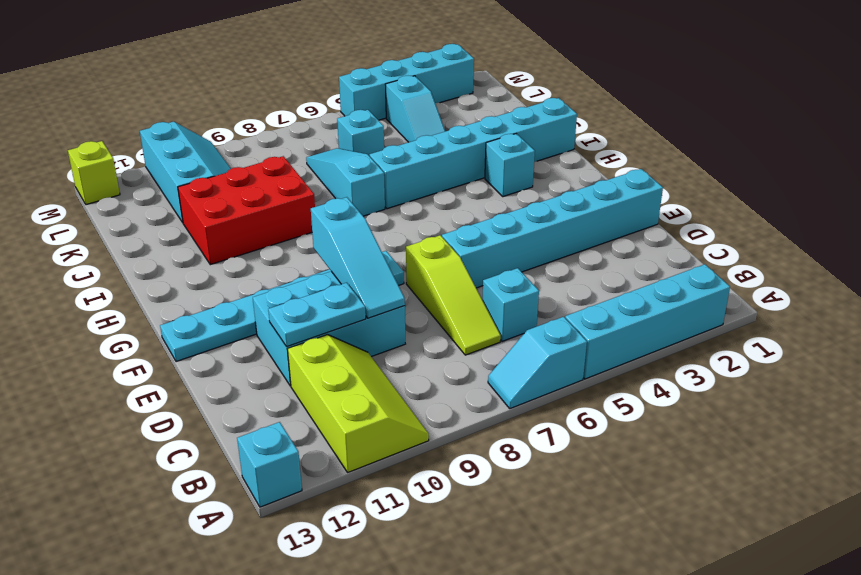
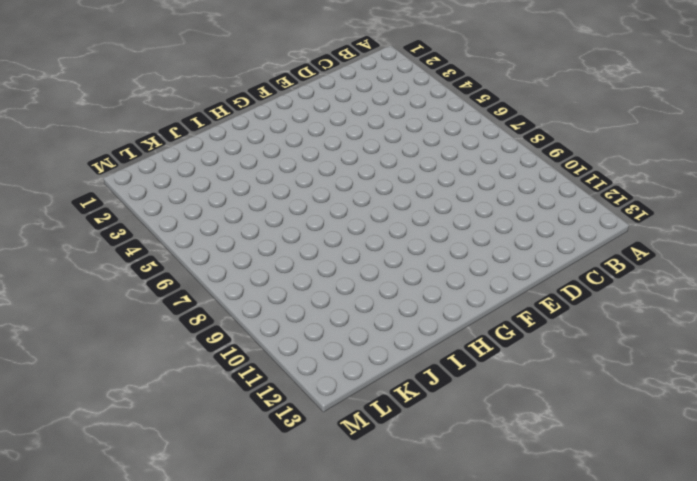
none -> cyan 1x4 brick [565,264,730,379]
none -> cyan 1x2 slope [488,317,587,409]
none -> lime 2x3 slope [288,335,429,473]

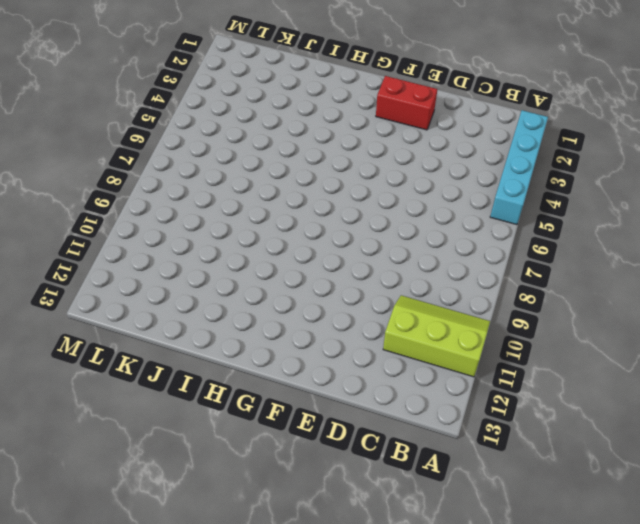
red 1x2 brick [376,76,437,130] -> cyan 1x6 brick [442,169,663,288]
none -> cyan 1x2 slope [488,317,587,409]
none -> cyan 1x1 brick [237,422,302,507]
none -> cyan 1x1 brick [482,268,539,341]

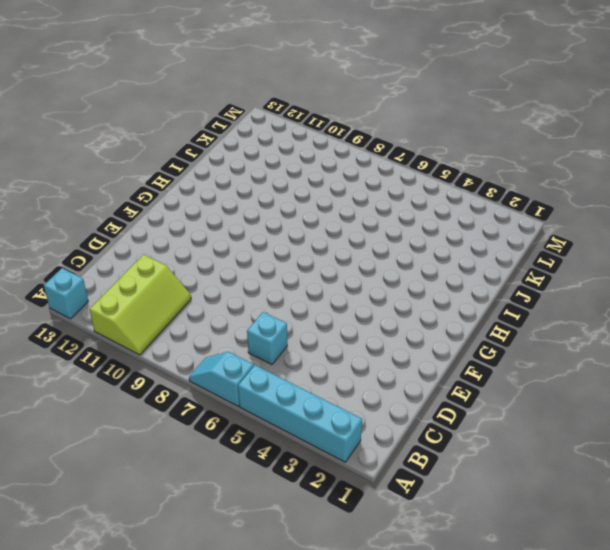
none -> lime 1x3 slope [406,235,501,355]
none -> cyan 2x3 brick [252,271,405,386]
none -> cyan 1x6 brick [442,169,663,288]

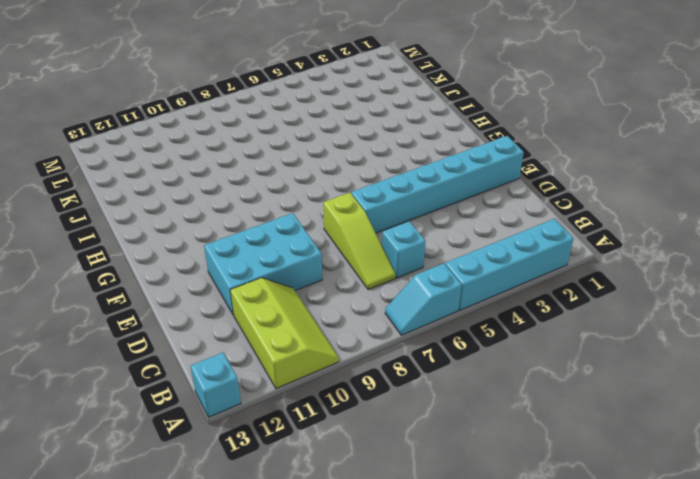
none -> cyan 1x6 plate [160,251,404,362]
none -> cyan 1x1 brick [485,134,535,197]
none -> cyan 1x6 brick [370,98,577,209]

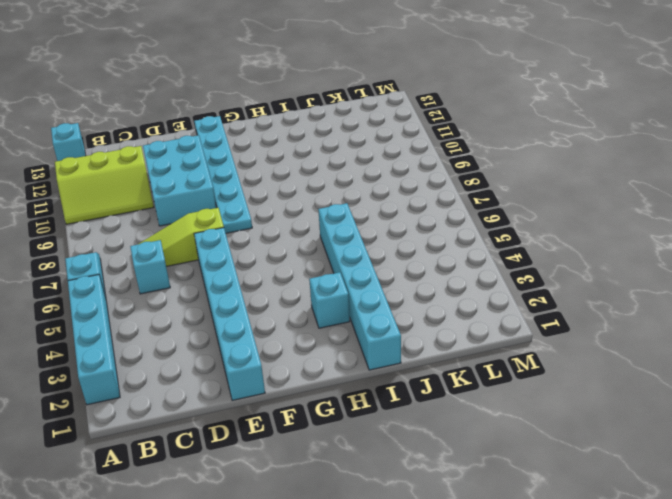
none -> cyan 1x3 slope [306,148,385,216]
none -> red 2x3 brick [178,156,315,265]
none -> cyan 1x2 slope [385,76,445,142]

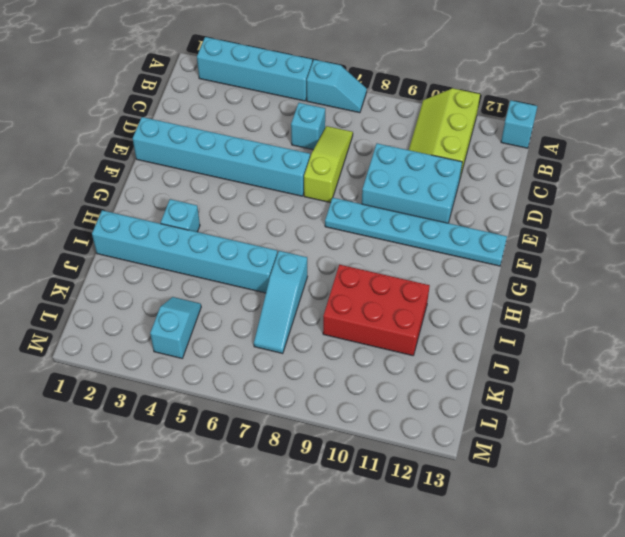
none -> cyan 1x1 brick [337,110,384,156]
none -> cyan 2x3 slope [140,122,231,222]
none -> cyan 1x4 brick [339,44,474,120]

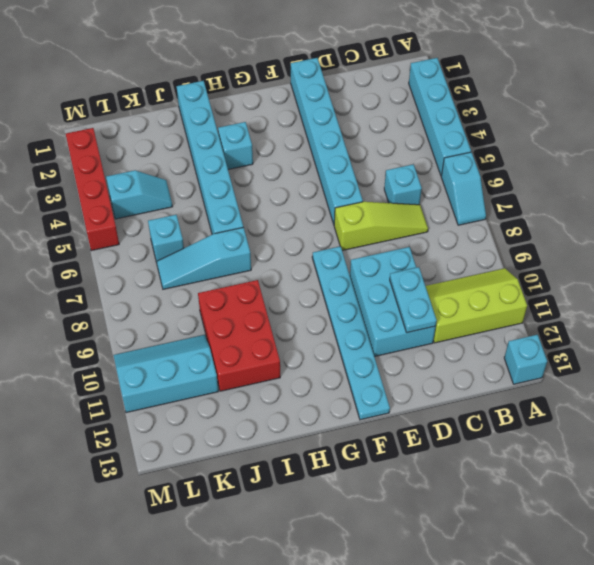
red 1x4 brick [66,128,119,251] -> cyan 1x4 brick [339,44,474,120]
none -> lime 1x1 brick [68,141,120,205]
none -> cyan 1x3 slope [311,197,405,318]

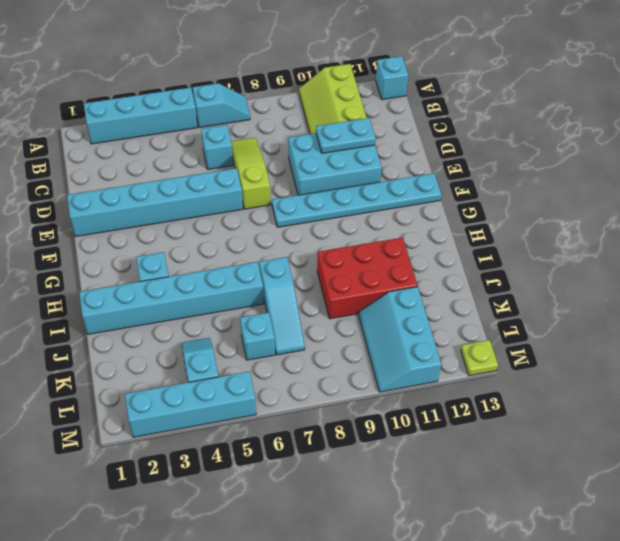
lime 1x1 plate [461,340,498,376] -> lime 1x1 brick [68,141,120,205]
none -> cyan 1x3 slope [311,197,405,318]

